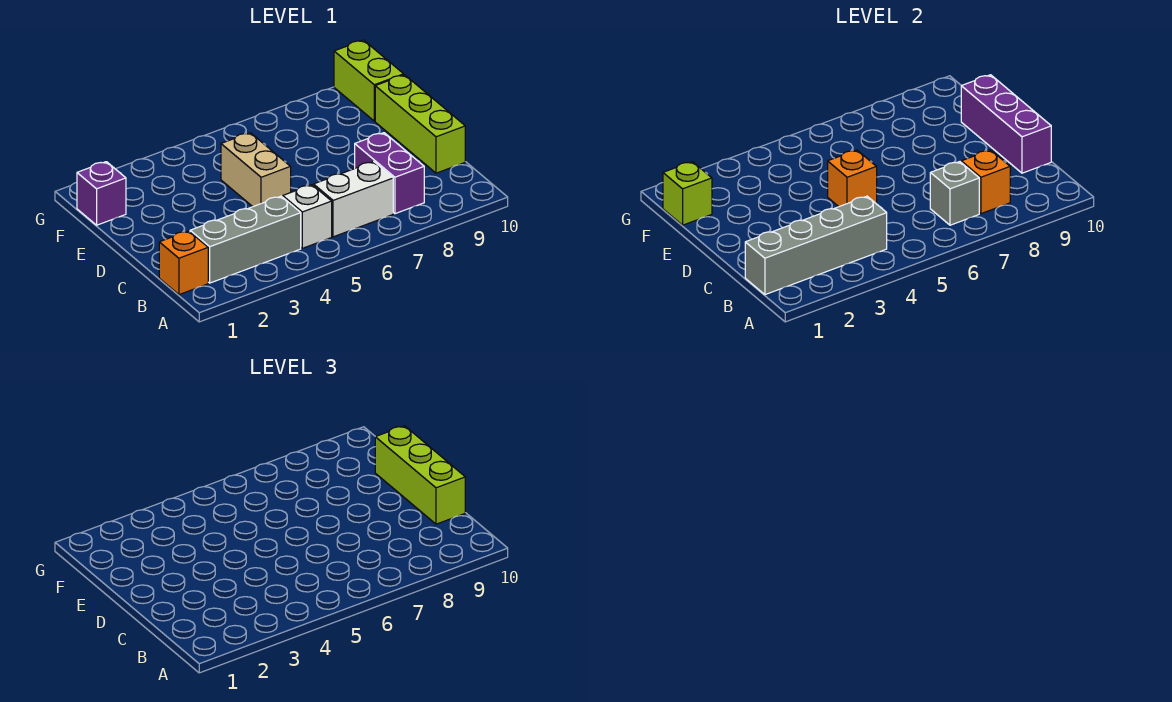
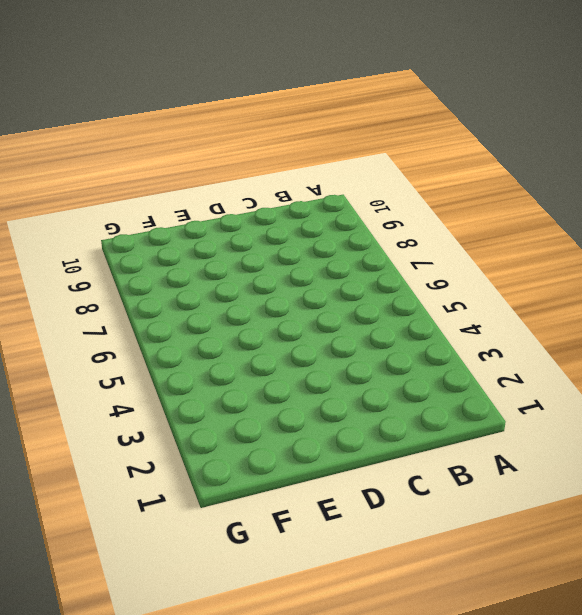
none -> orange 1x1 brick [159,231,208,295]
none -> grey 1x3 brick [190,196,301,283]
none -> white 1x1 brick [283,185,332,248]

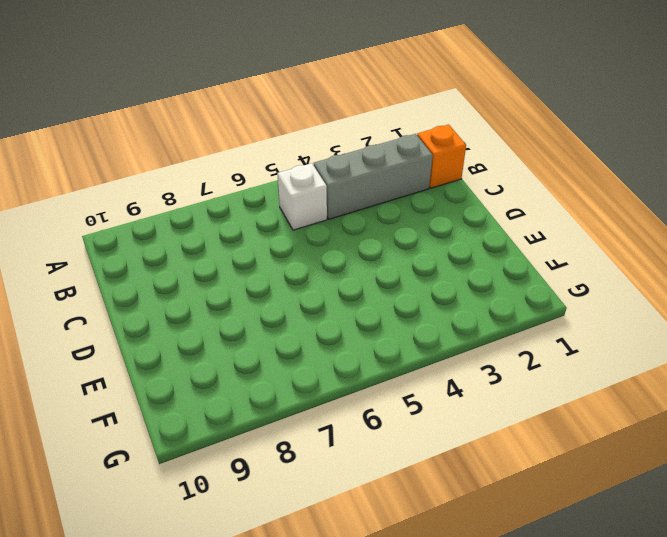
none -> white 1x2 brick [314,162,393,237]
none -> purple 1x2 brick [355,133,424,214]
none -> lime 1x3 brick [375,75,465,173]

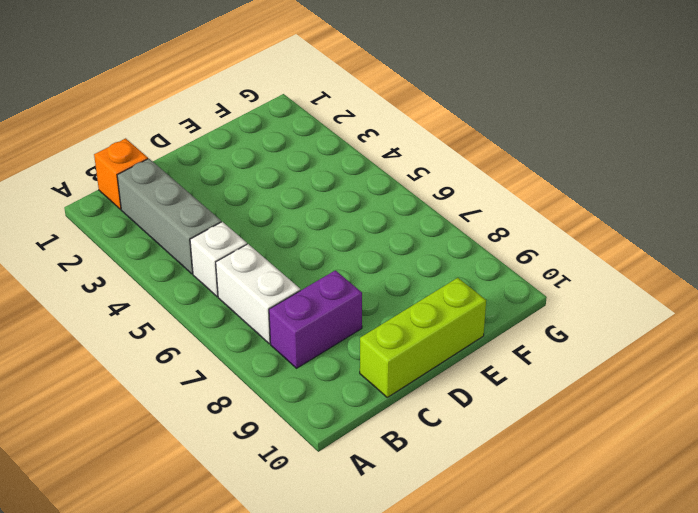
none -> tan 1x2 brick [221,133,291,207]
none -> purple 1x1 brick [77,162,126,225]
none -> lime 1x2 brick [334,40,404,121]

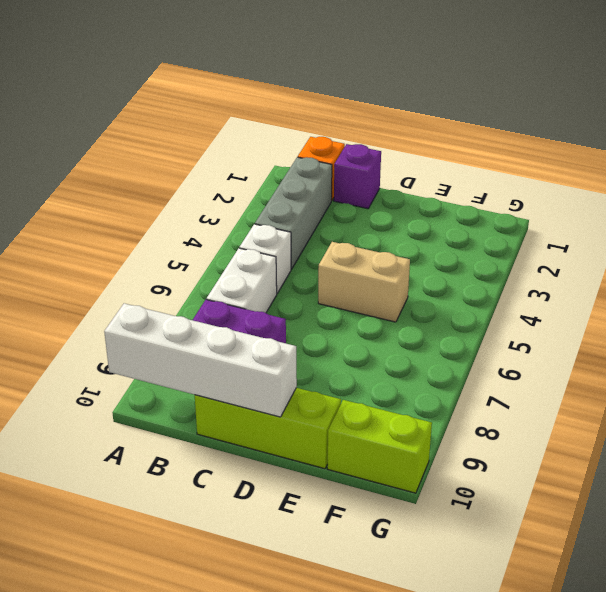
white 1x4 brick [104,303,297,417] -> purple 1x3 brick [961,75,1051,173]
purple 1x1 brick [334,144,381,209] -> purple 1x1 brick moved to [77,162,126,225]
none -> grey 1x4 brick [745,196,887,295]
none -> grey 1x1 brick [930,162,979,225]
none -> orange 1x1 brick [961,150,1010,214]

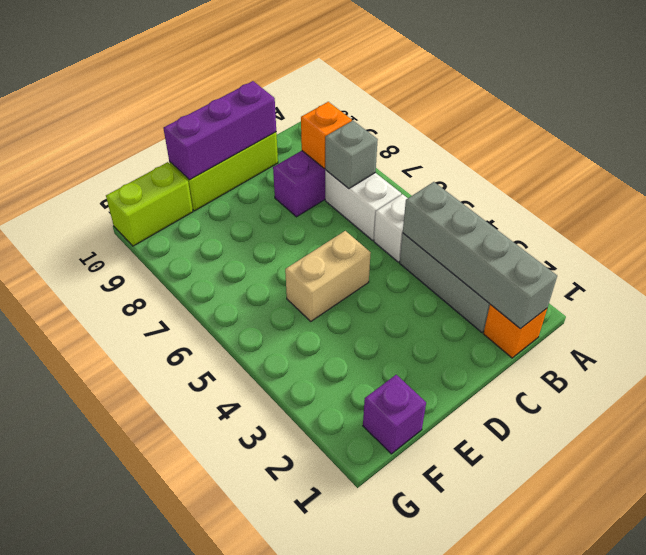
none -> orange 1x1 brick [828,150,877,207]
none -> lime 1x1 brick [663,162,712,225]
none -> lime 1x3 brick [375,426,465,524]

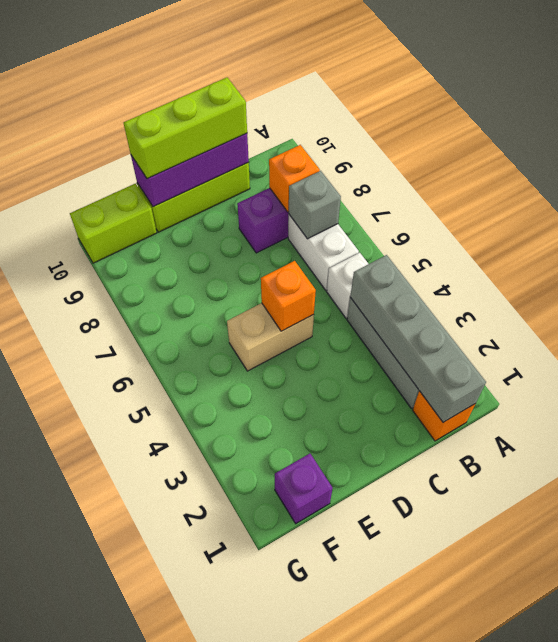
none -> lime 1x1 brick [663,162,712,225]

